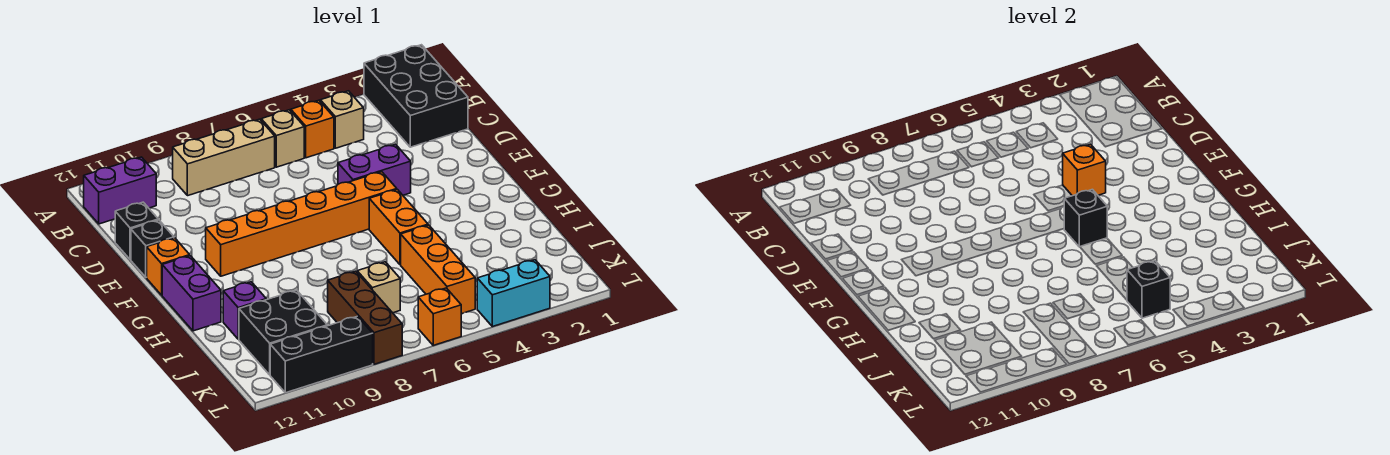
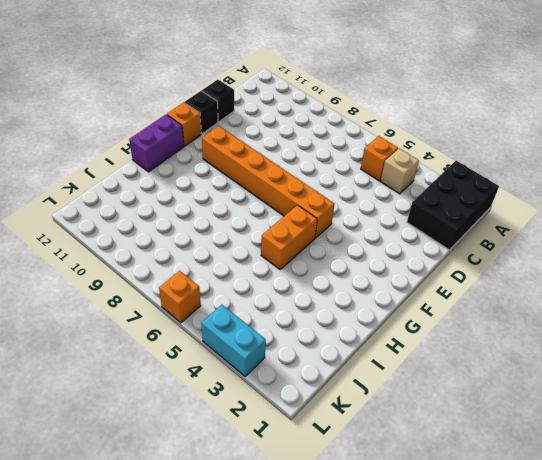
none -> tan 1x1 brick [261,110,304,167]
none -> tan 1x3 brick [173,119,275,196]
none -> purple 1x2 brick [84,157,156,224]

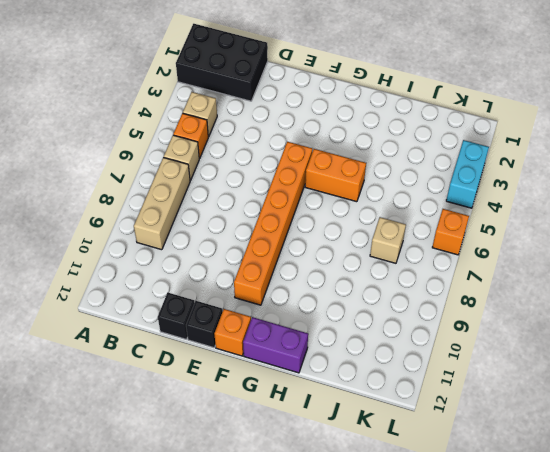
none -> purple 1x2 brick [84,157,156,224]
none -> purple 1x2 brick [338,144,411,195]
none -> orange 1x3 brick [401,225,475,314]

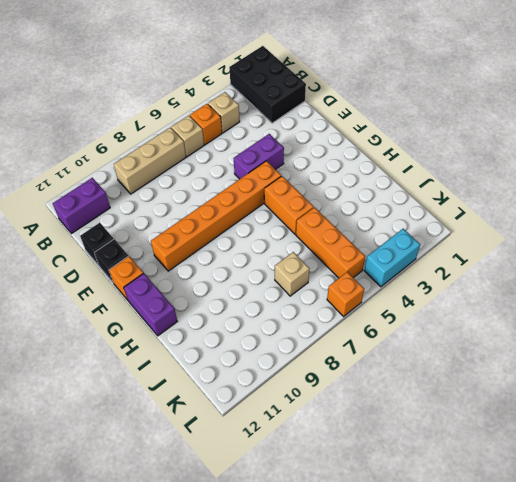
none -> purple 1x1 brick [223,282,266,339]
none -> brown 1x3 brick [328,271,402,364]
none -> black 2x2 brick [239,290,327,375]

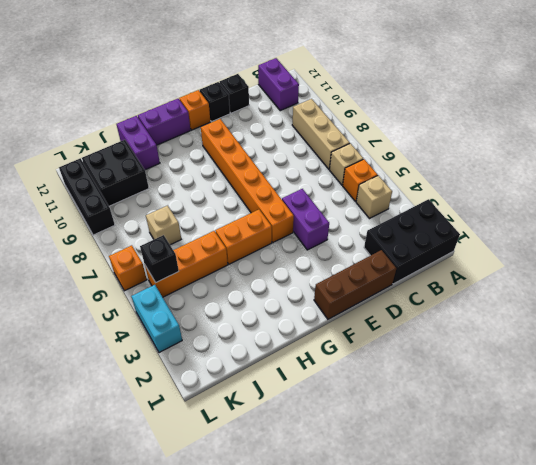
brown 1x3 brick [314,250,396,319] -> brown 1x3 brick moved to [328,271,402,364]
purple 1x2 brick [117,116,160,170] -> purple 1x1 brick [223,282,266,339]
none -> orange 1x1 brick [1063,144,1106,196]
none -> black 1x1 brick [1064,189,1107,247]

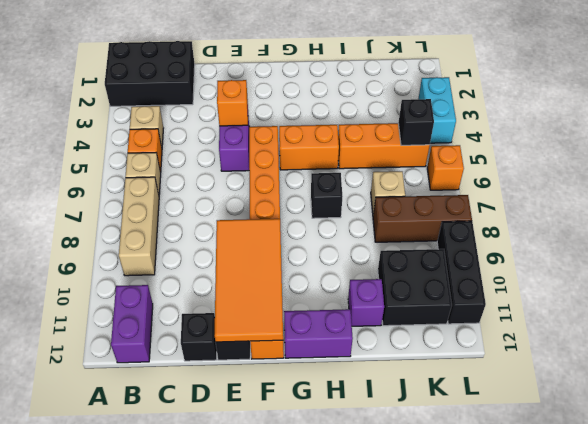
orange 2x4 tile [215,219,283,342] -> none
black 1x1 brick [311,173,342,218] -> black 1x1 brick moved to [1064,189,1107,247]

